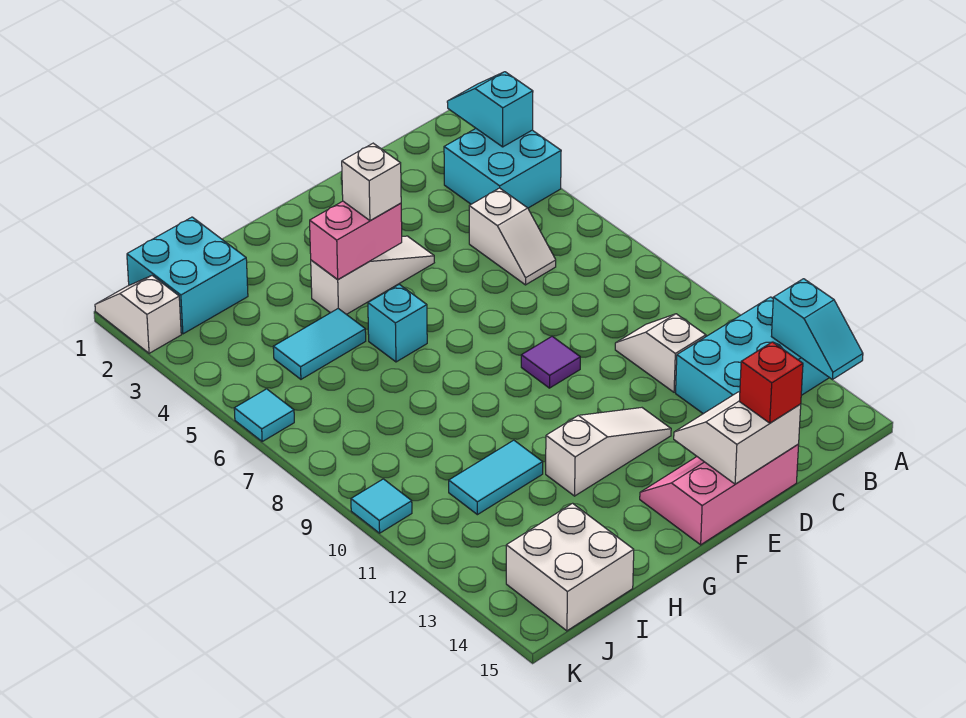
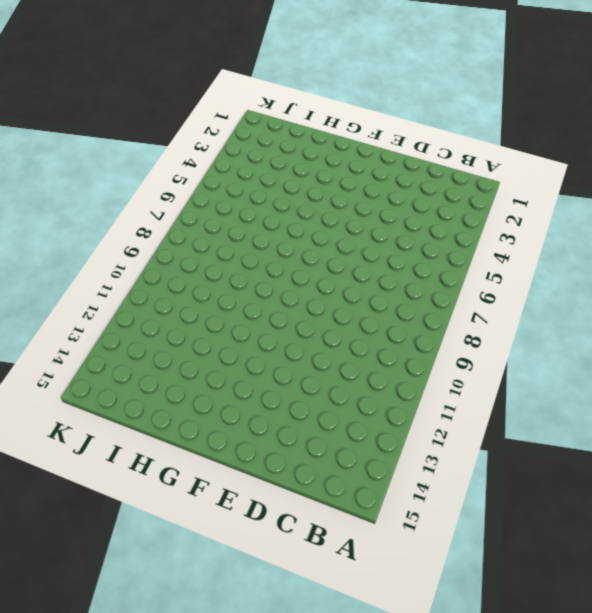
none -> cyan 2x2 brick [444,129,561,208]
none -> cyan 2x3 brick [676,297,829,414]
none -> white 1x2 slope [469,188,556,285]

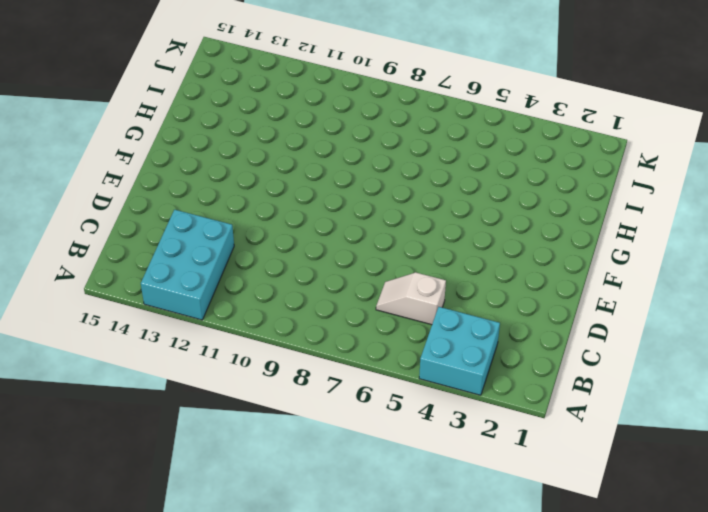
none -> white 1x2 slope [615,314,706,392]
none -> pink 2x3 slope [640,444,799,545]
none -> white 1x3 slope [311,236,434,315]

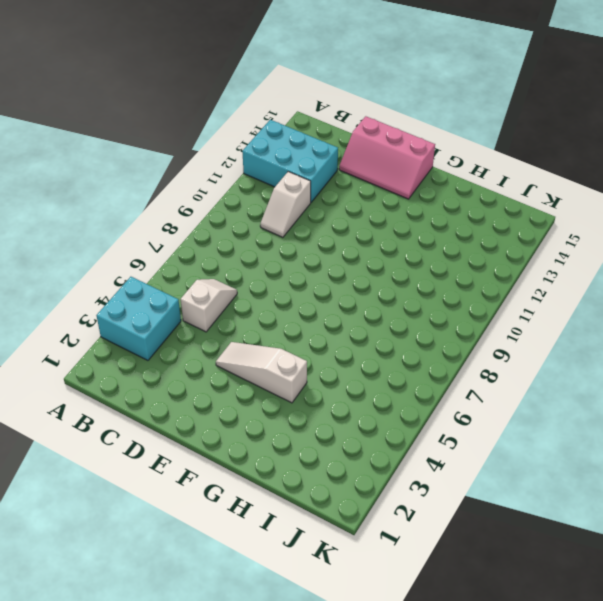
none -> purple 1x1 tile [521,336,580,388]
none -> white 1x3 slope [546,408,671,496]
none -> cyan 1x1 brick [368,284,427,362]

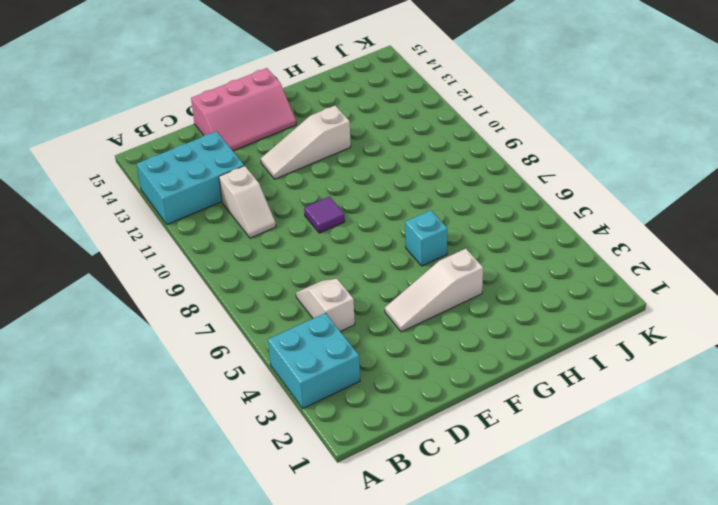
none -> cyan 1x2 tile [273,309,366,379]
none -> cyan 1x2 tile [449,440,543,515]
none -> cyan 2x2 brick [127,217,248,334]

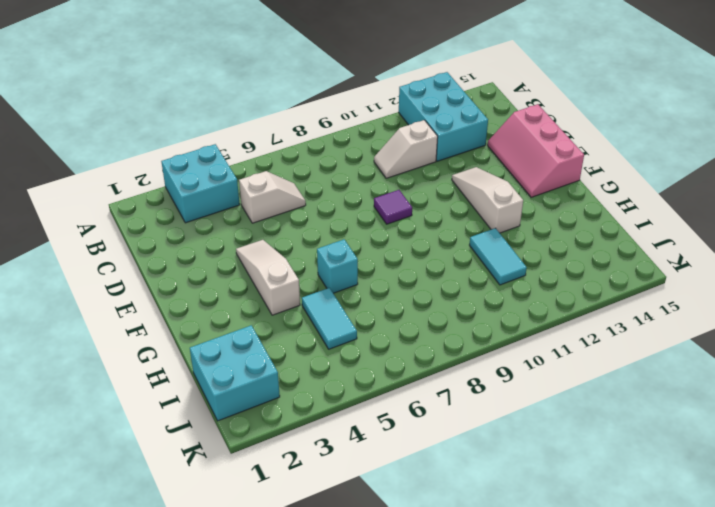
none -> white 2x2 brick [506,503,634,631]
none -> white 1x2 slope [95,276,181,353]
none -> cyan 1x1 tile [234,389,294,441]

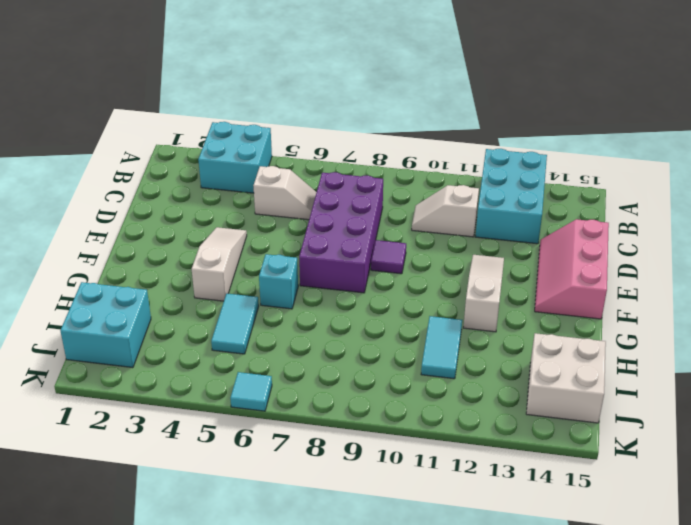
purple 2x4 brick [299,172,383,293] -> none
none -> white 1x2 slope [95,276,181,353]
none -> cyan 1x1 tile [351,479,412,533]
none -> cyan 1x2 slope [447,72,533,147]

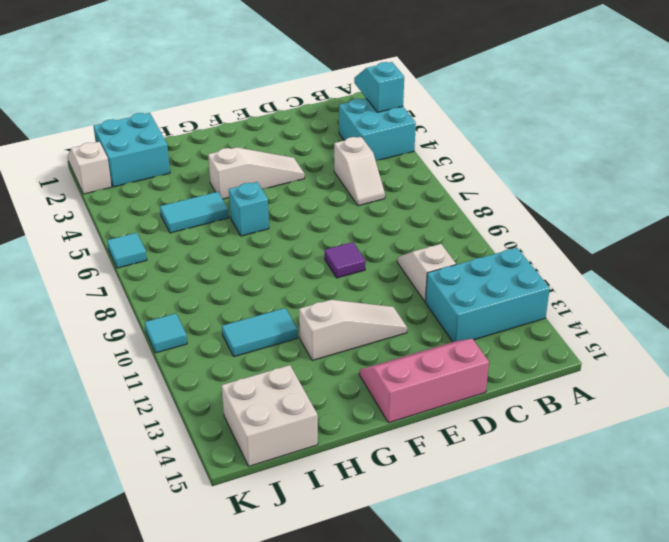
none -> cyan 1x2 slope [771,279,863,380]
none -> white 2x2 slope [674,392,801,484]
none -> pink 1x2 brick [310,201,402,280]

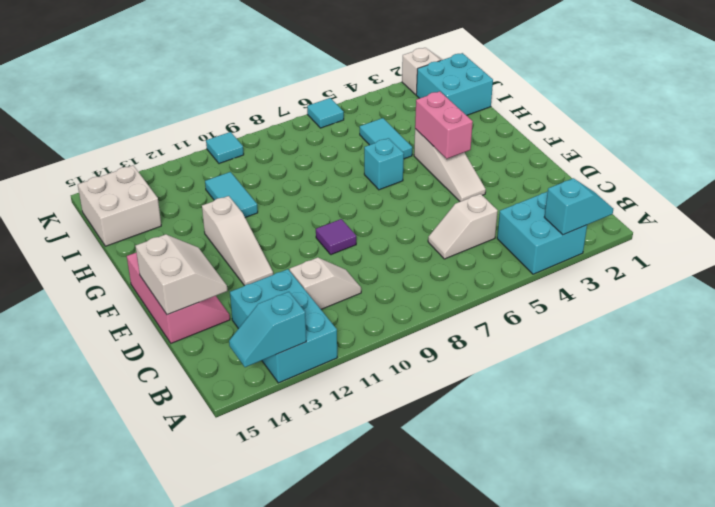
none -> red 1x1 brick [739,342,803,423]
none -> white 1x1 brick [342,143,401,221]

